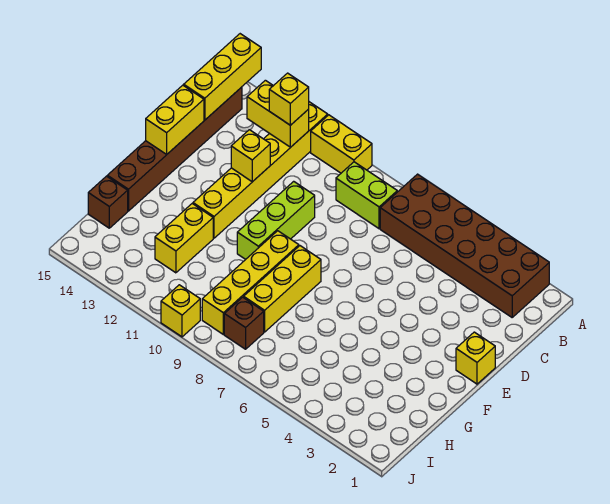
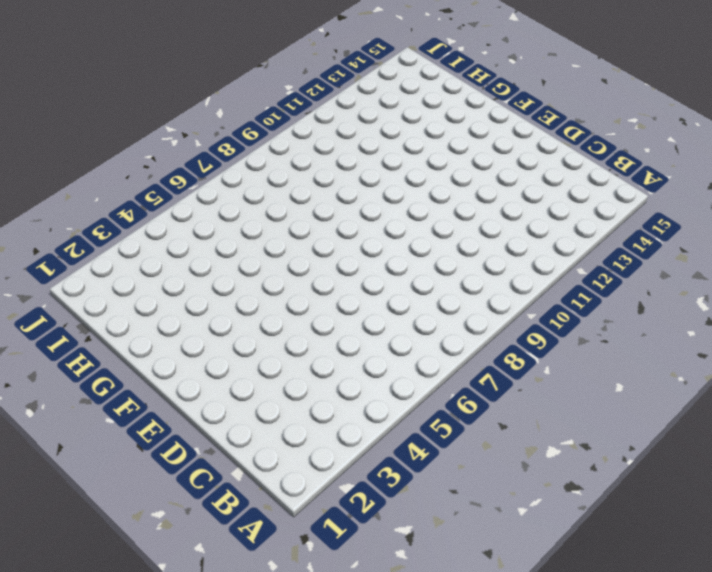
none -> brown 2x6 brick [380,174,549,317]
none -> yellow 1x2 brick [311,115,372,173]
none -> yellow 1x6 brick [193,102,328,238]

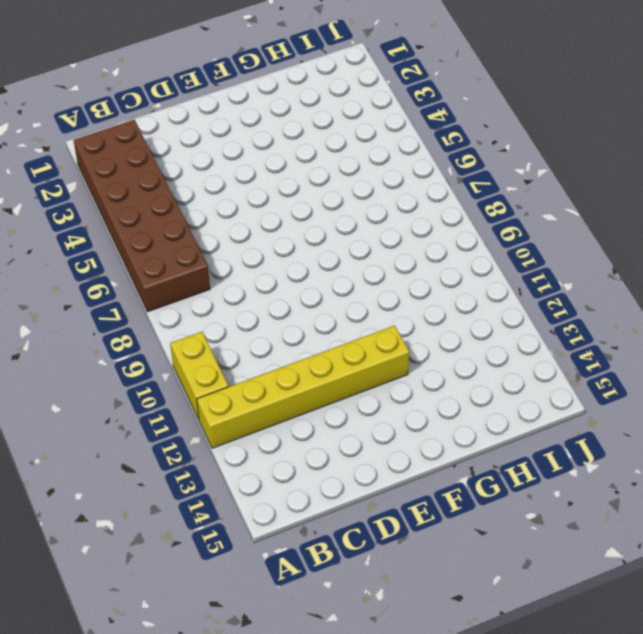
none -> lime 1x2 brick [336,162,397,229]
none -> brown 1x6 brick [107,87,242,211]
none -> lime 1x3 brick [237,181,315,259]

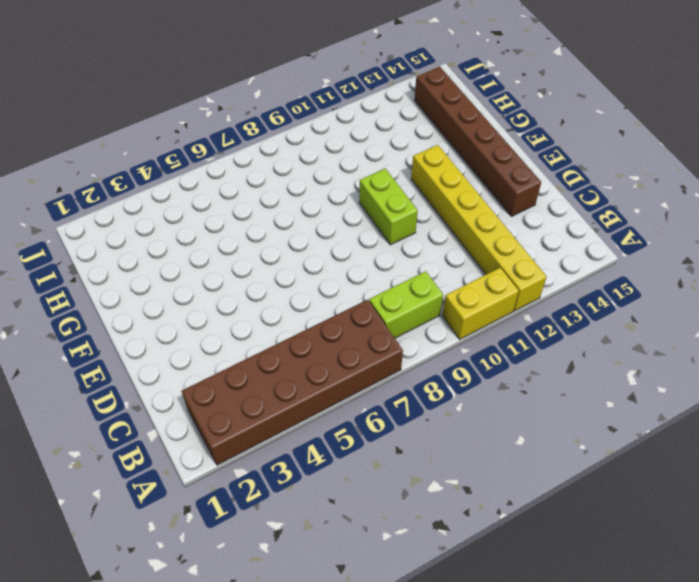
brown 1x6 brick [414,66,541,216] -> brown 1x6 brick moved to [107,87,242,211]
lime 1x2 brick [359,169,418,245] -> lime 1x3 brick [237,181,315,259]
none -> yellow 1x1 brick [456,332,495,384]
none -> yellow 1x3 brick [244,246,321,332]
none -> yellow 1x4 brick [202,231,299,334]

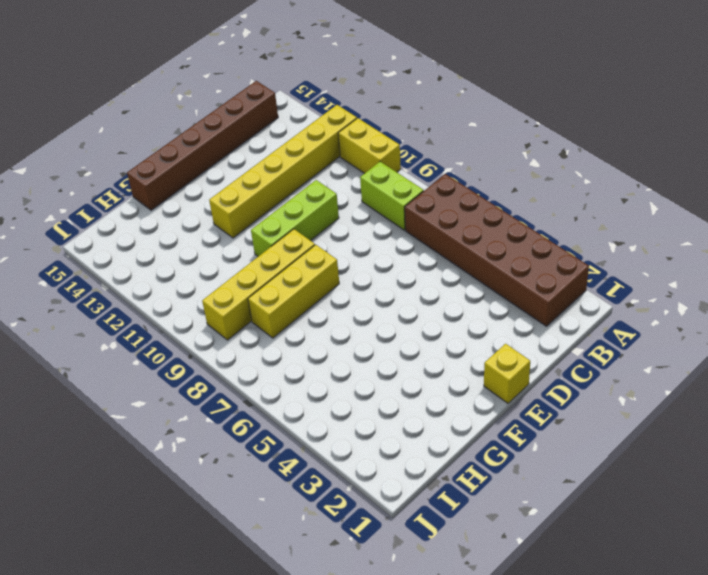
none -> yellow 1x2 brick [155,204,213,273]
none -> brown 1x1 brick [88,176,128,228]
none -> brown 1x1 brick [224,297,264,349]

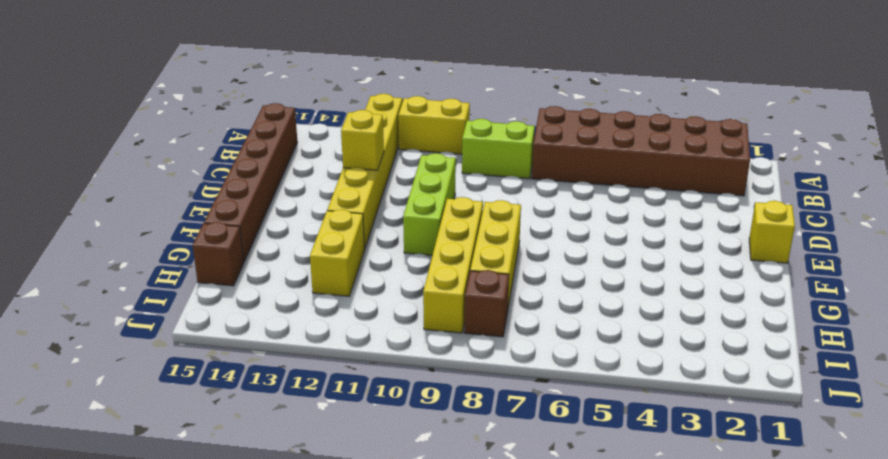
none -> yellow 1x1 brick [161,285,200,337]
none -> yellow 1x3 brick [184,34,261,120]
none -> yellow 1x2 brick [247,80,309,147]

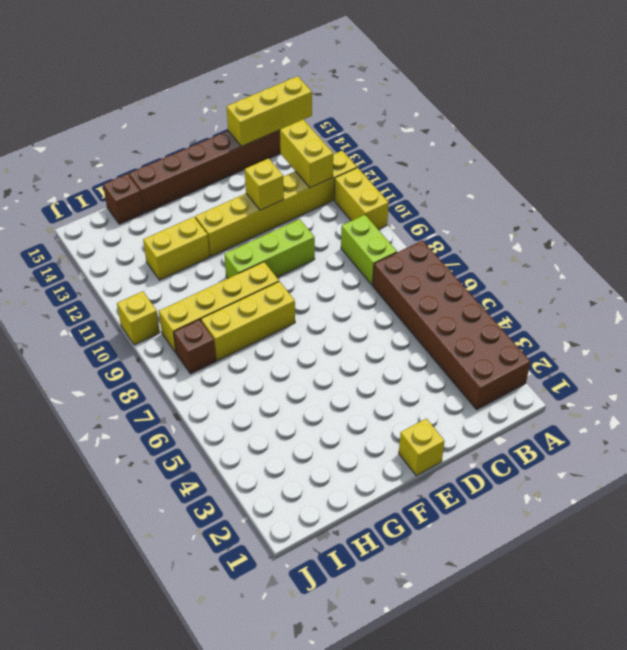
none -> yellow 1x2 brick [146,85,204,155]
none -> yellow 1x1 brick [269,73,309,125]

